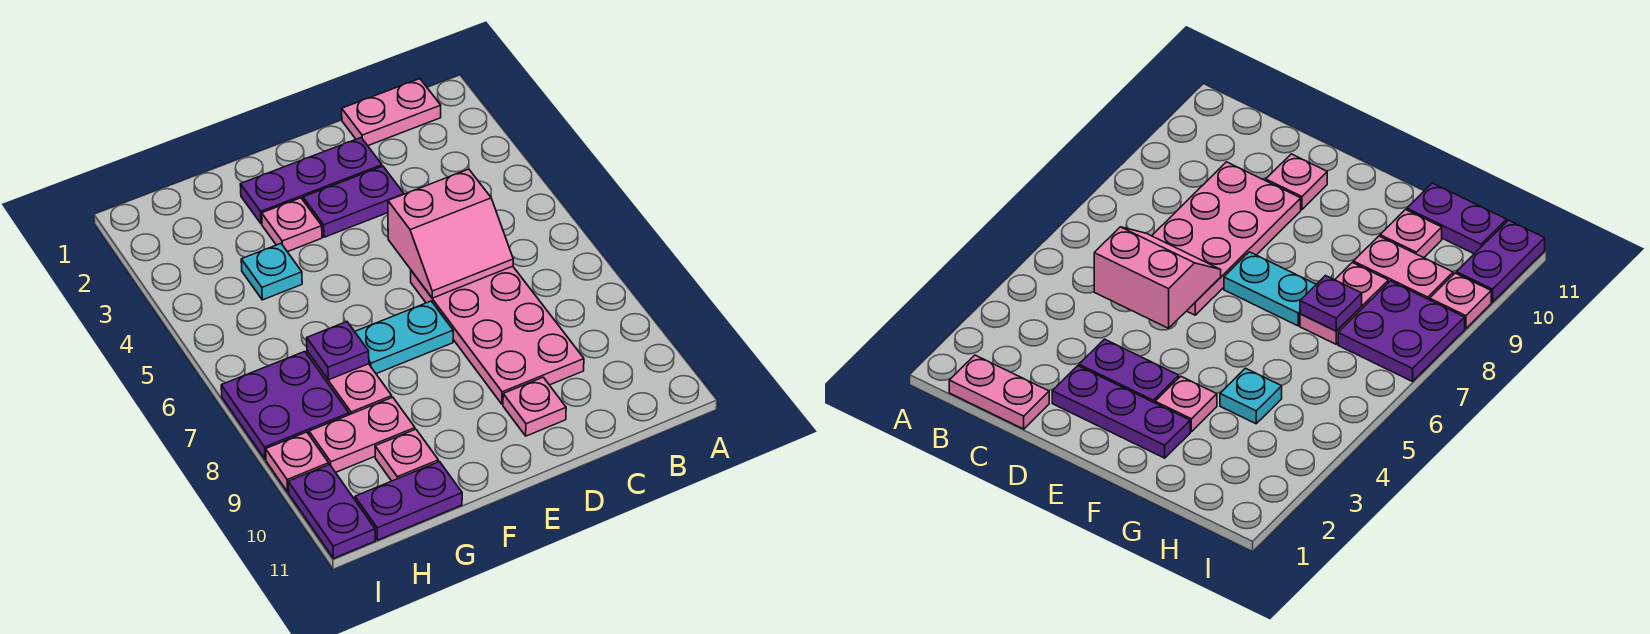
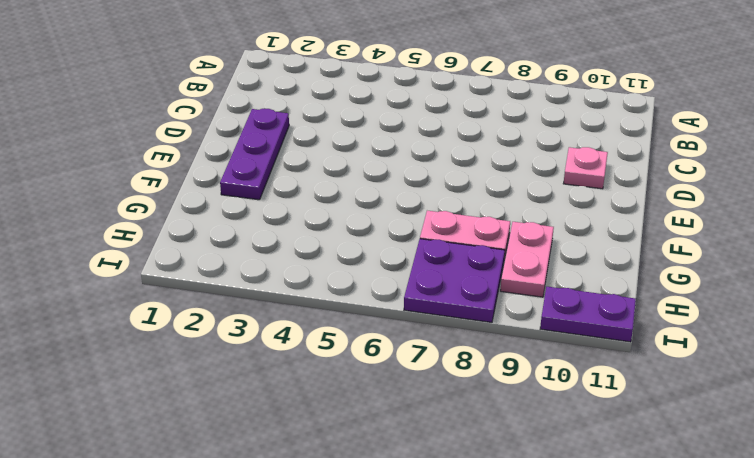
none -> pink 1x2 plate [342,79,441,146]
none -> pink 2x4 plate [411,266,584,404]
none -> purple 1x2 plate [303,166,404,237]

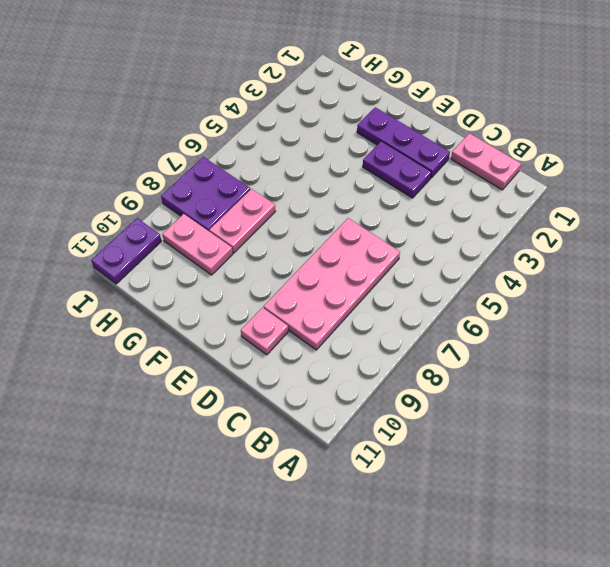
none -> cyan 1x2 plate [355,301,453,374]
none -> pink 1x1 plate [262,198,322,252]
none -> cyan 1x1 plate [241,244,302,300]

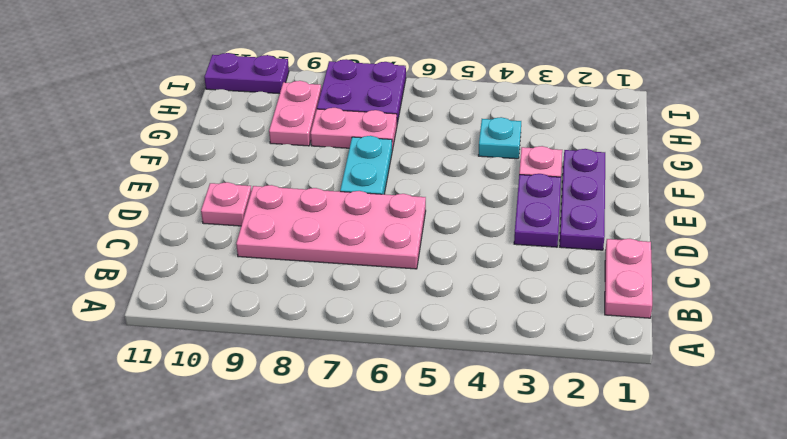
none -> pink 1x1 plate [375,429,438,481]
none -> purple 1x2 plate [355,462,462,540]
none -> pink 1x1 plate [266,432,329,492]

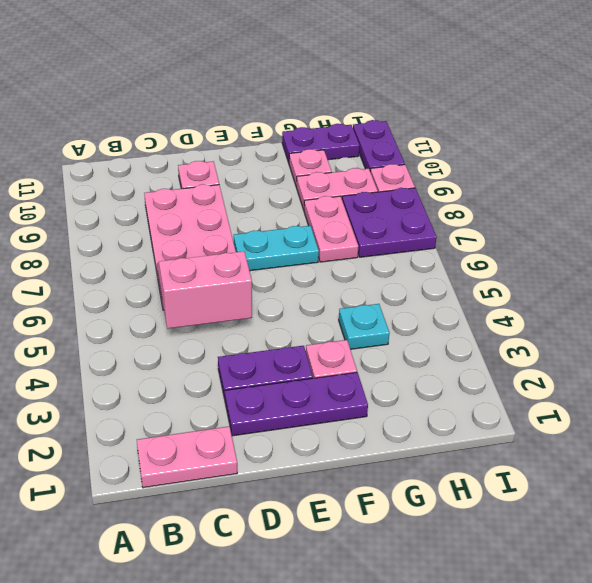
none -> purple 1x1 plate [307,322,369,380]

